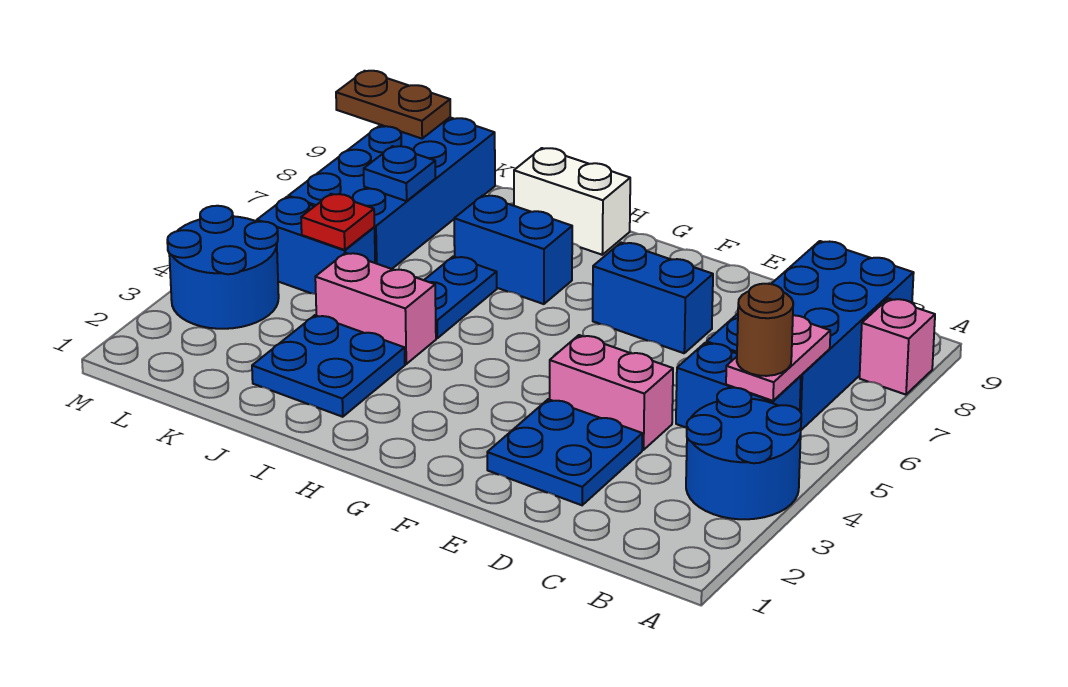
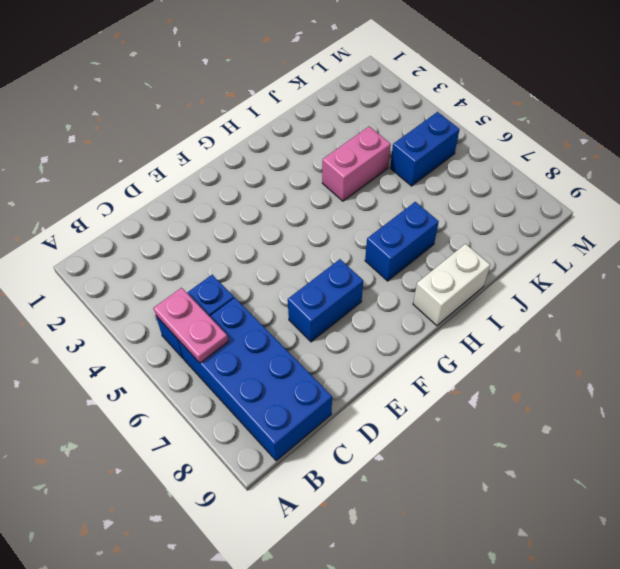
none -> blue 2x2 round brick [686,388,801,519]
none -> pink 1x1 brick [860,298,935,395]
none -> blue 2x2 plate [487,399,642,505]

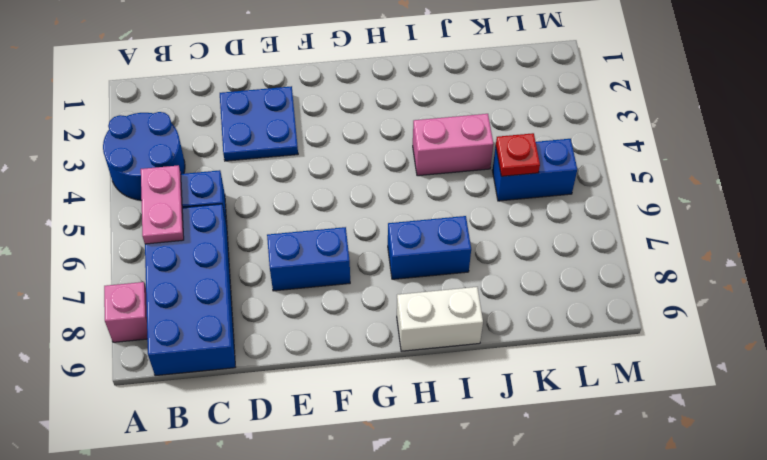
none -> pink 1x2 brick [550,335,673,450]
none -> blue 2x2 plate [252,315,405,417]
none -> blue 1x2 plate [424,257,497,338]

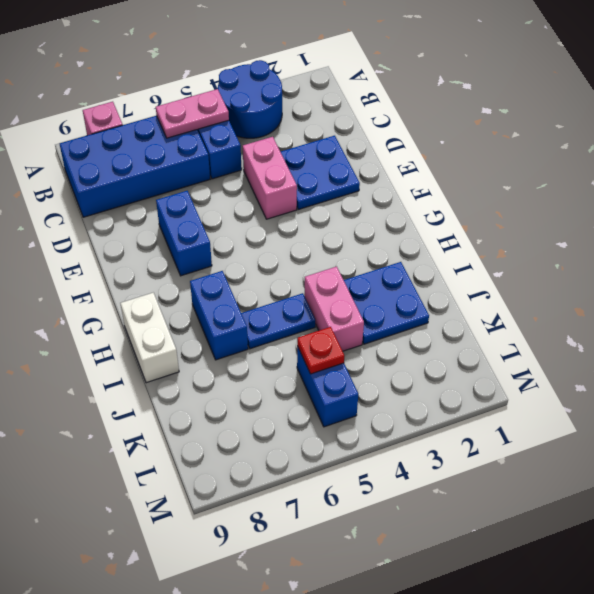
none -> blue 2x4 brick [288,117,495,269]
none -> blue 2x2 round brick [167,206,279,329]
none -> blue 1x1 plate [364,146,435,201]

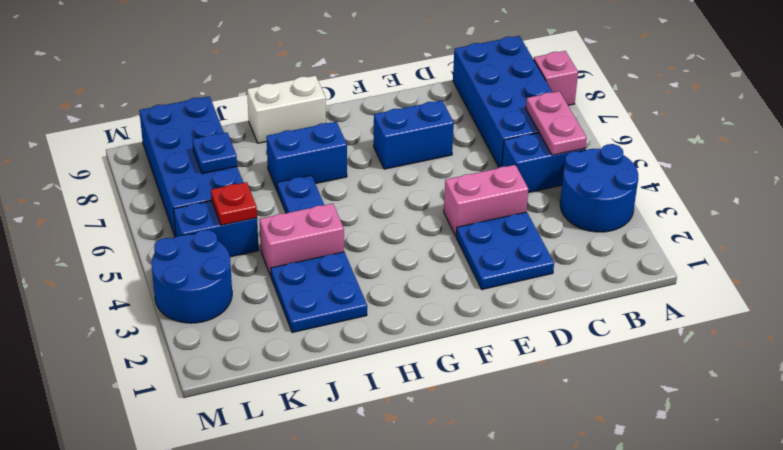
none -> brown 1x2 plate [336,71,450,139]
none -> brown 1x1 round brick [737,284,793,376]

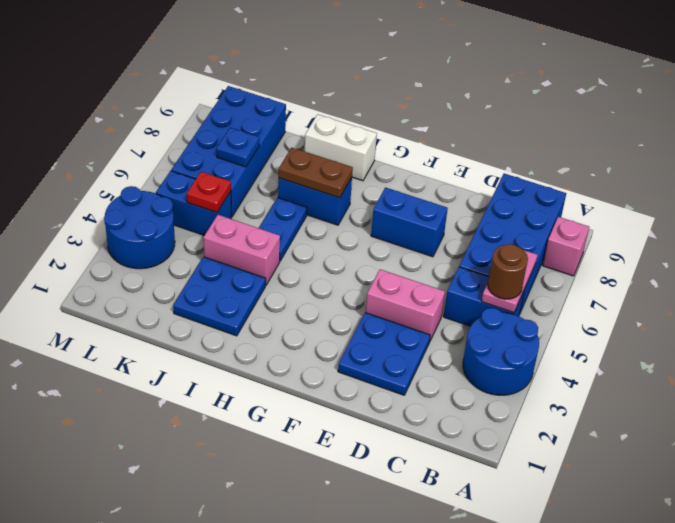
brown 1x2 plate [278,148,353,198] -> brown 1x2 plate moved to [336,71,450,139]

